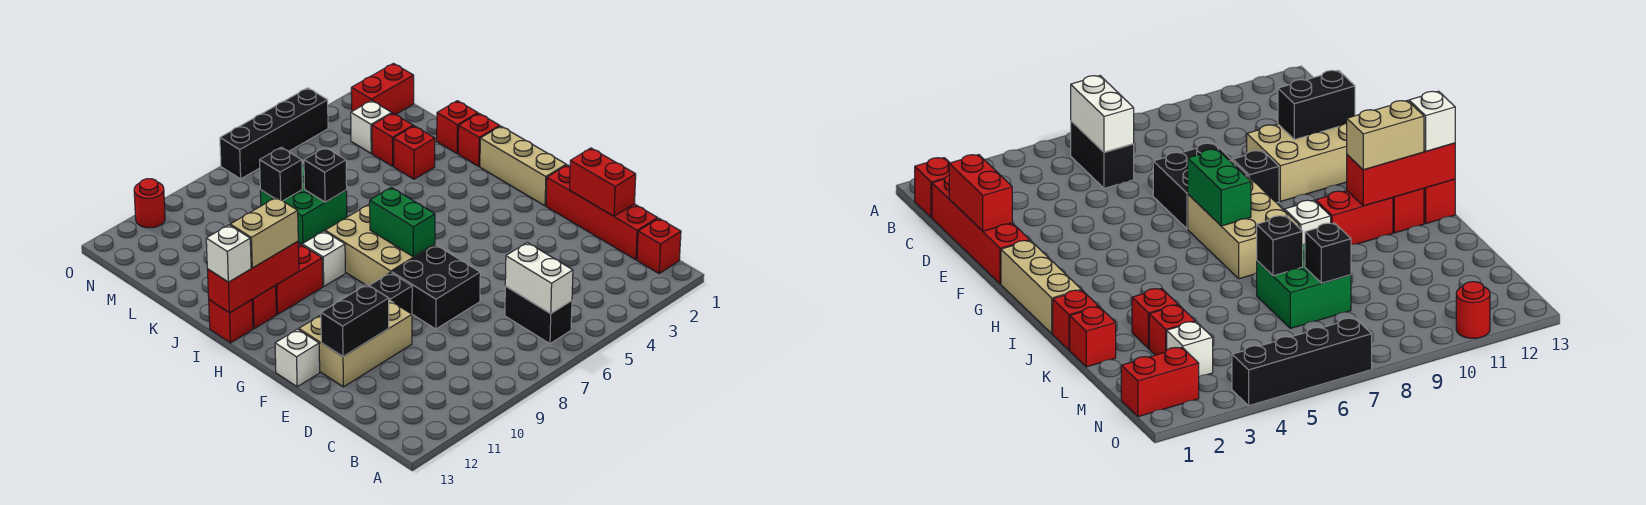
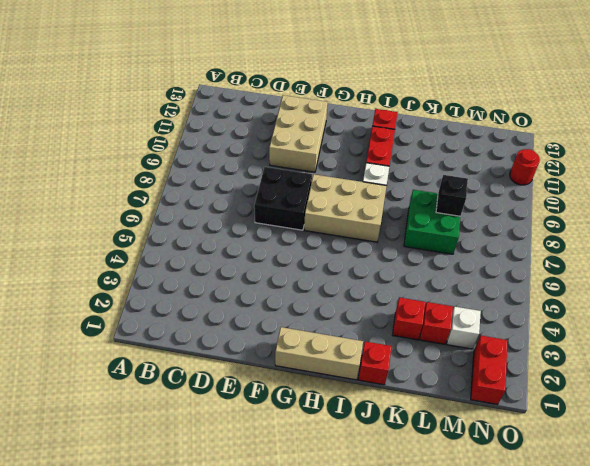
none -> red 1x1 brick [637,218,681,273]
none -> black 1x2 brick [505,286,572,344]
none -> red 1x4 brick [546,165,658,260]
none -> black 1x1 brick [369,273,412,314]

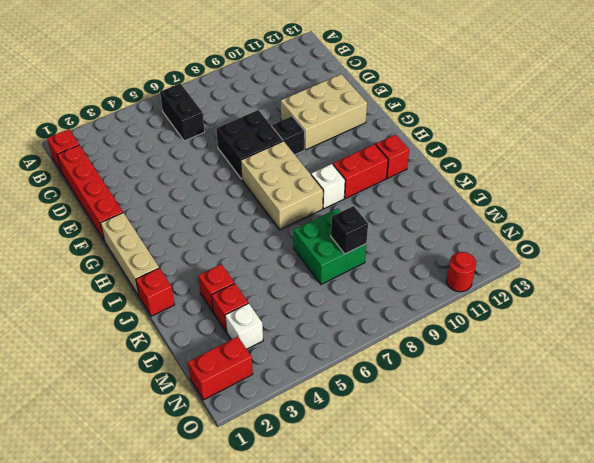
none -> white 1x1 brick [275,329,320,387]
none -> red 1x1 brick [209,300,253,343]
none -> red 1x1 brick [437,101,478,154]
none -> black 1x4 brick [220,88,328,179]

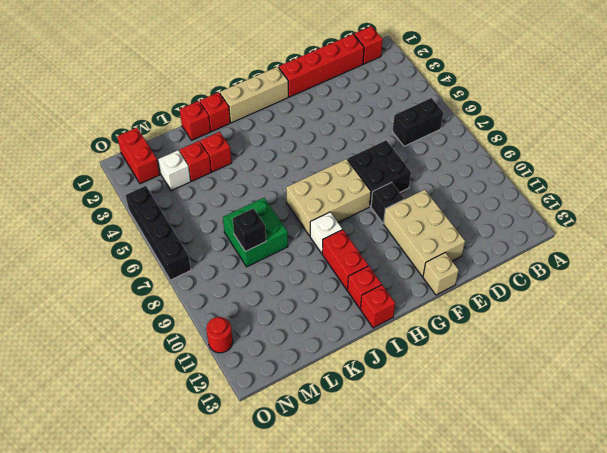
tan 1x1 brick [423,253,459,295] -> white 1x1 brick [275,329,320,387]
none -> white 1x2 brick [505,242,573,313]
none -> red 1x2 brick [570,148,636,216]
none -> black 1x2 brick [321,285,389,357]
none -> green 1x2 brick [370,187,435,257]

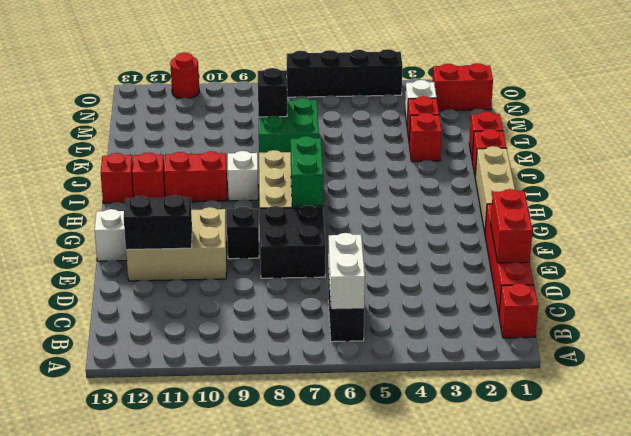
none -> red 1x3 brick [207,241,299,313]
none -> black 1x1 brick [304,147,347,202]
none -> tan 1x2 brick [230,197,298,268]
none -> white 1x1 brick [206,225,251,282]

